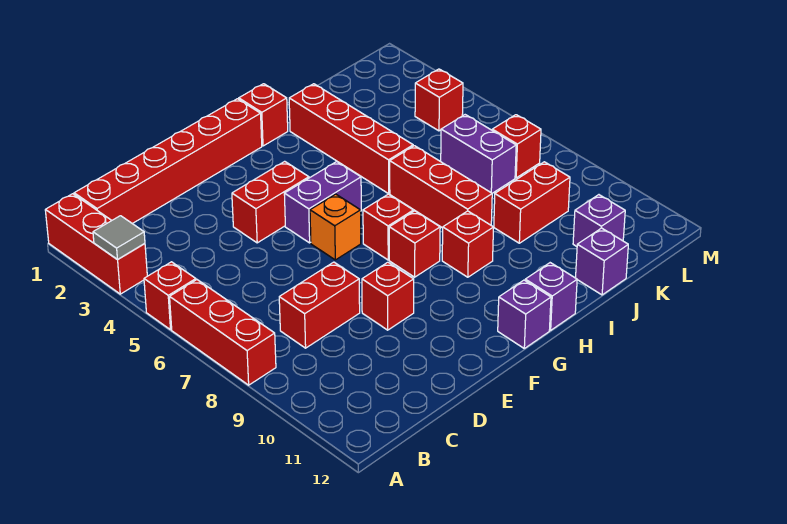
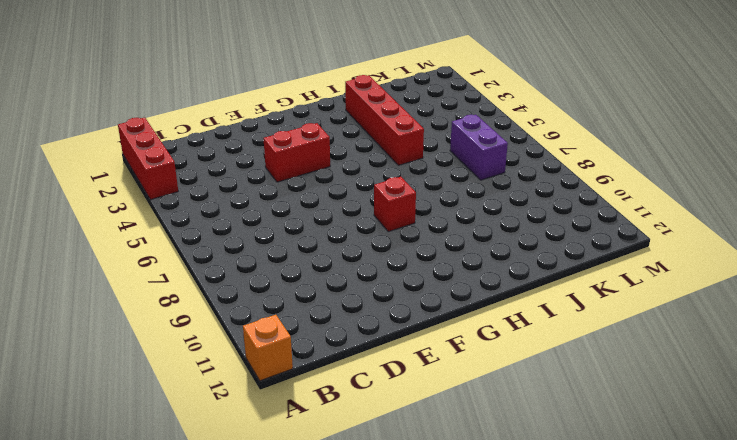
orange 1x1 brick [243,315,293,381] -> orange 1x1 brick moved to [310,194,361,260]
none -> red 1x1 brick [144,262,196,330]
none -> red 1x3 brick [170,280,276,385]
none -> red 1x6 brick [74,99,262,224]

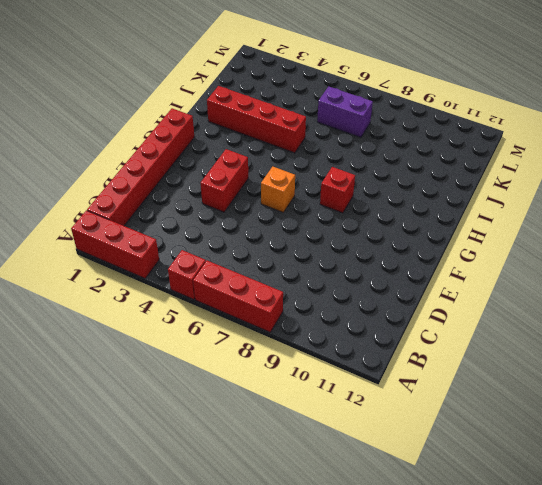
none -> red 1x2 brick [279,262,360,348]
none -> red 1x1 brick [362,262,414,330]
none -> purple 1x2 brick [284,162,361,243]

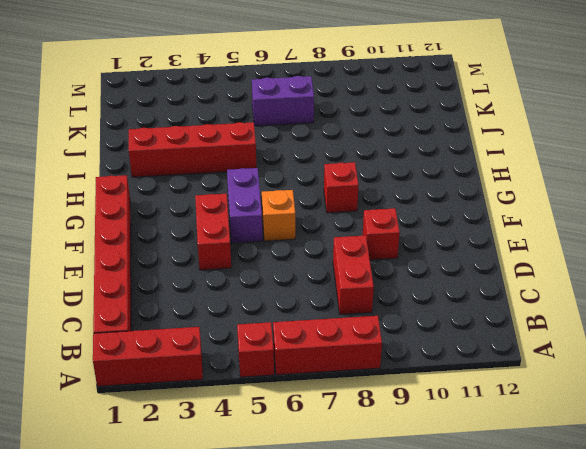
none -> red 1x1 brick [363,194,413,260]
none -> purple 1x1 brick [498,280,551,348]
none -> red 1x1 brick [239,84,288,146]

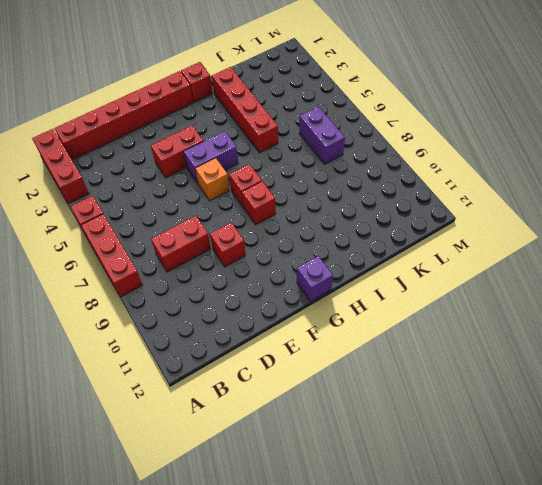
none -> red 1x1 brick [442,211,494,277]
none -> purple 1x1 brick [525,263,577,330]
none -> red 1x3 brick [390,146,492,228]

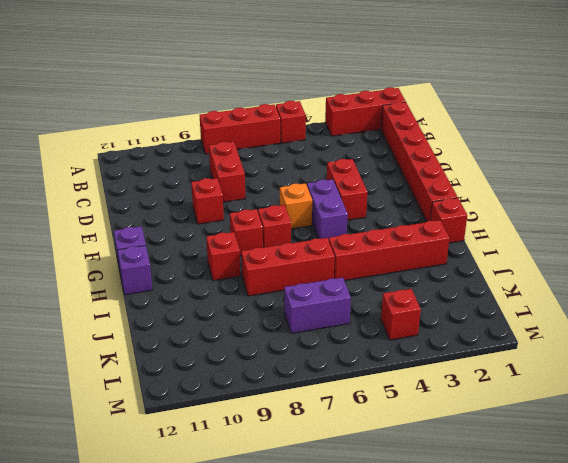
none -> red 1x2 brick [494,162,570,243]
none -> purple 1x1 brick [576,228,628,295]
none -> purple 1x1 brick [573,195,625,246]

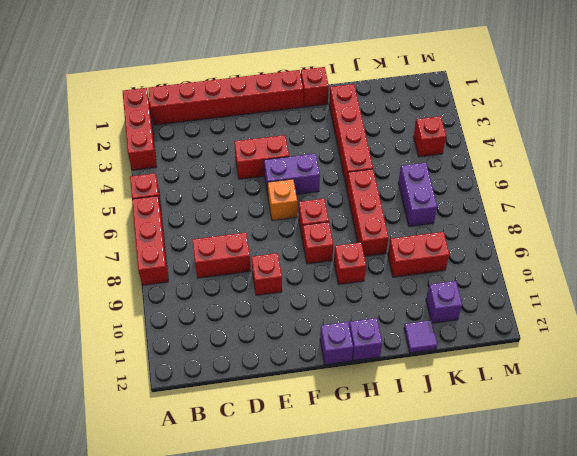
purple 1x1 tile [404,320,437,353] -> purple 1x1 brick [576,228,628,295]
none -> red 1x1 brick [492,115,541,178]
none -> grey 1x1 tile [93,216,145,260]

